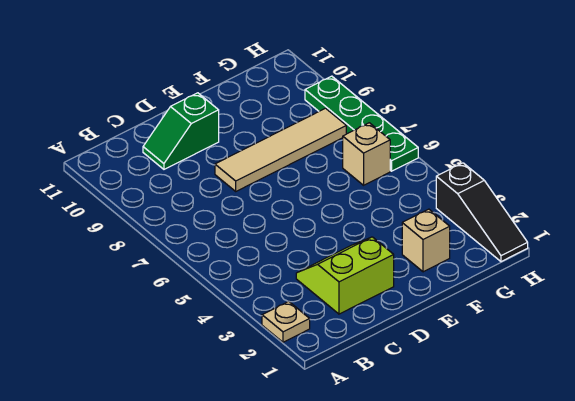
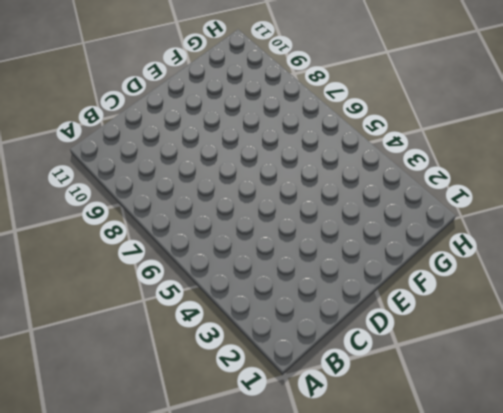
none -> tan 1x1 plate [262,301,310,342]
none -> lime 2x2 slope [296,237,394,314]

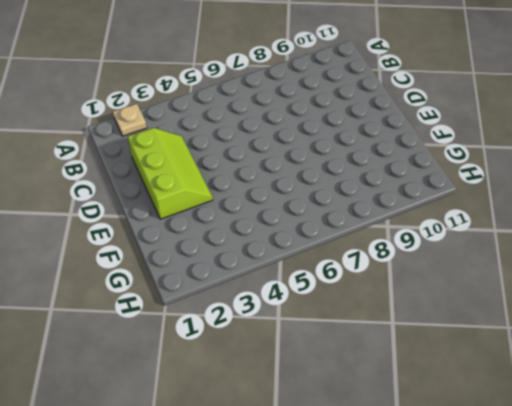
lime 2x3 slope [128,128,213,219] -> lime 2x2 slope [296,237,394,314]
none -> green 1x2 slope [143,93,219,169]
none -> tan 1x4 tile [215,108,346,191]

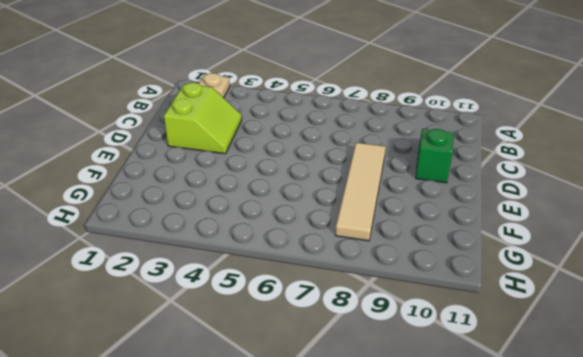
none -> tan 1x1 brick [402,209,450,272]
none -> tan 1x1 brick [343,123,390,185]

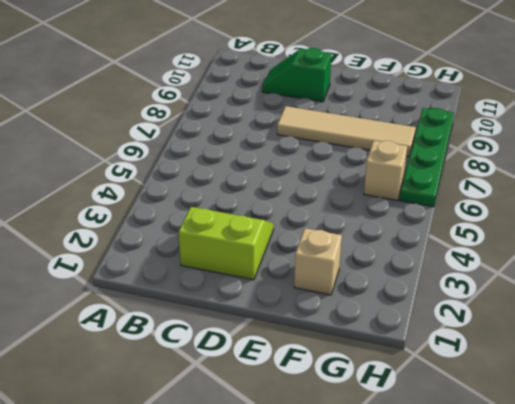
none -> tan 1x1 plate [262,301,310,342]
none -> black 1x3 slope [436,163,528,262]

